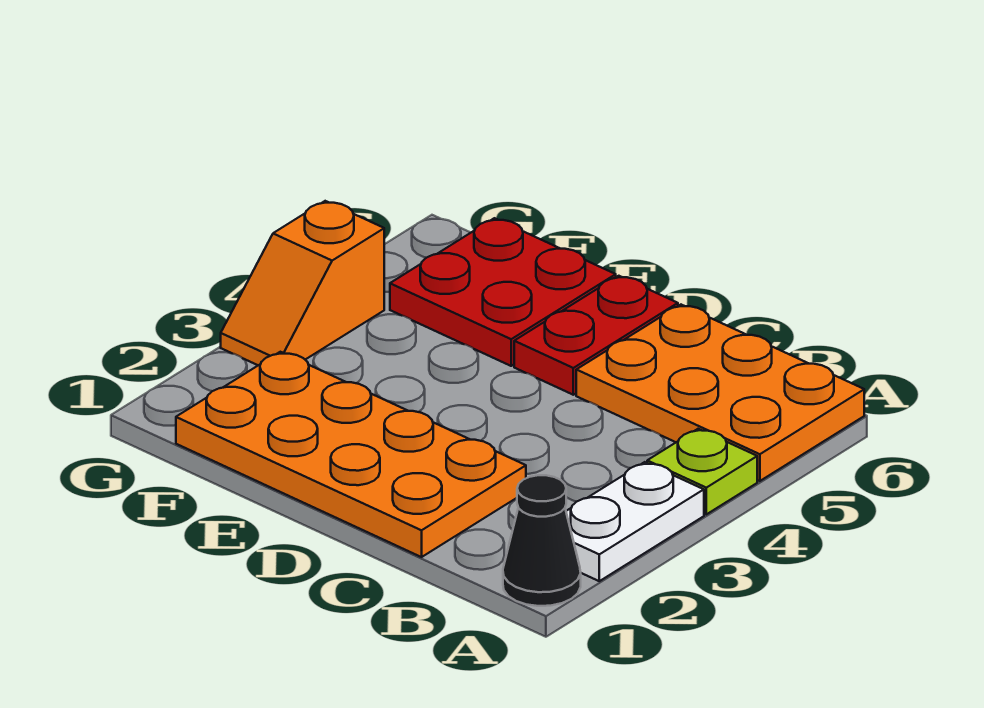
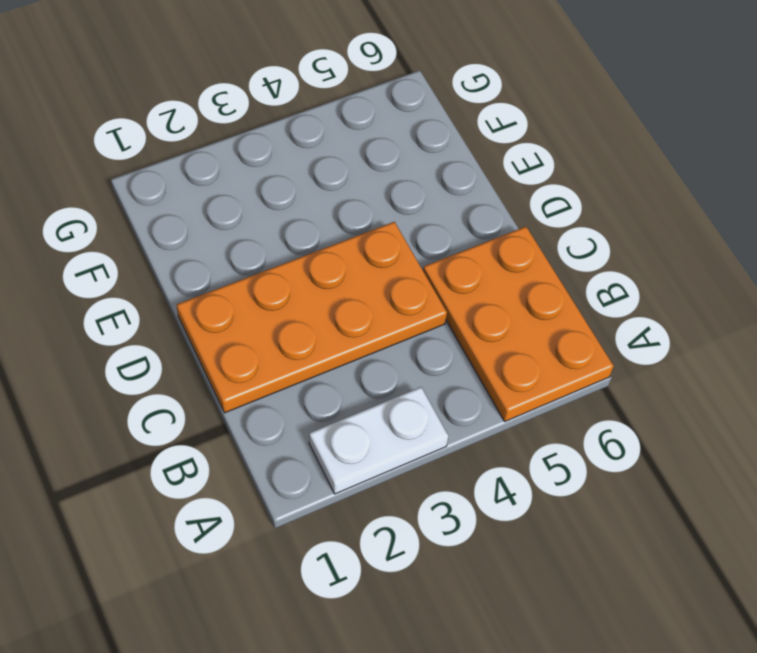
orange 2x4 plate [177,222,447,413] -> orange 2x4 plate turned to [176,352,526,557]
none -> black 1x1 cone [503,475,581,606]
none -> lime 1x1 plate [647,429,757,514]

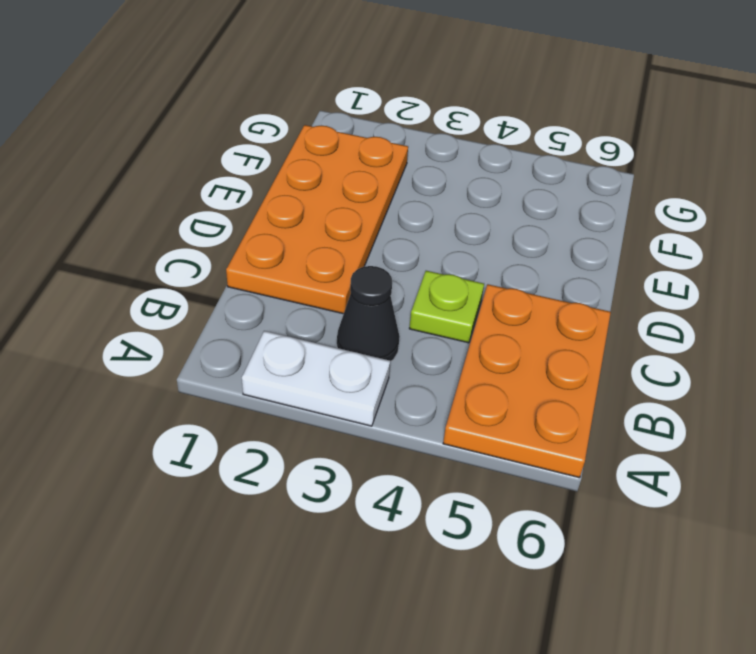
black 1x1 cone [337,266,400,362] -> black 1x1 cone moved to [503,475,581,606]
lime 1x1 plate [409,271,484,343] -> lime 1x1 plate moved to [647,429,757,514]
none -> red 1x2 plate [514,276,678,395]
none -> red 2x2 plate [390,218,616,366]

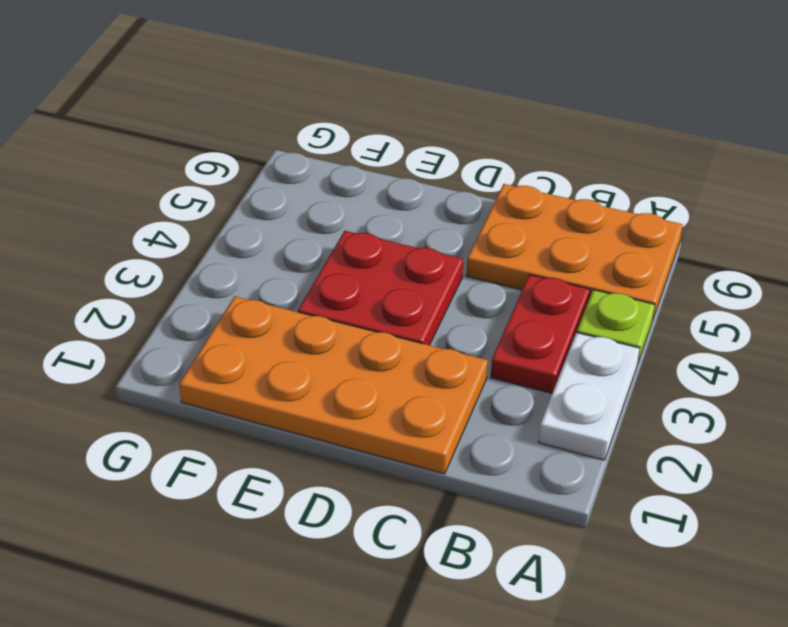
red 1x2 plate [491,275,590,393] -> red 1x2 plate moved to [514,276,678,395]
red 2x2 plate [298,231,463,345] -> red 2x2 plate moved to [390,218,616,366]
none -> black 1x1 cone [503,475,581,606]
none -> orange 1x2 slope [221,201,384,365]

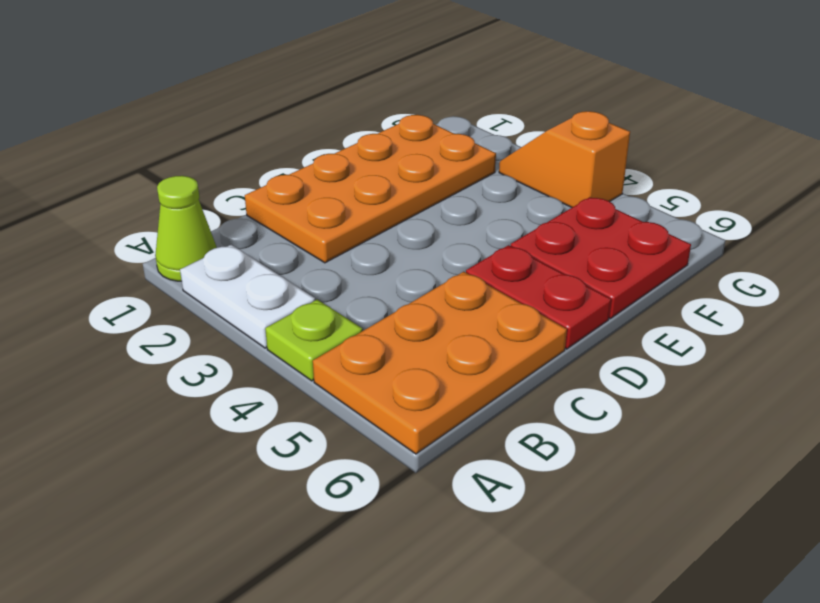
lime 1x1 cone [155,176,217,281] -> black 1x1 cone [503,475,581,606]

